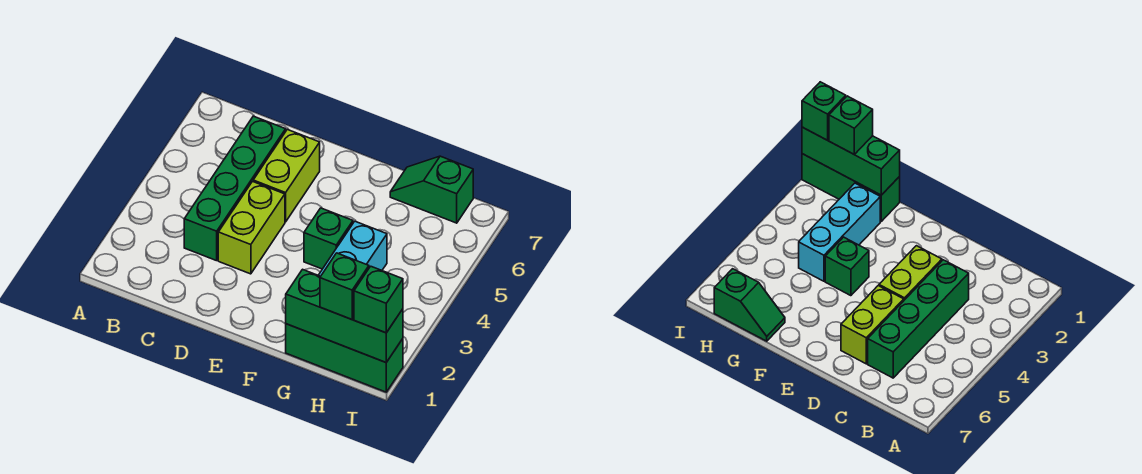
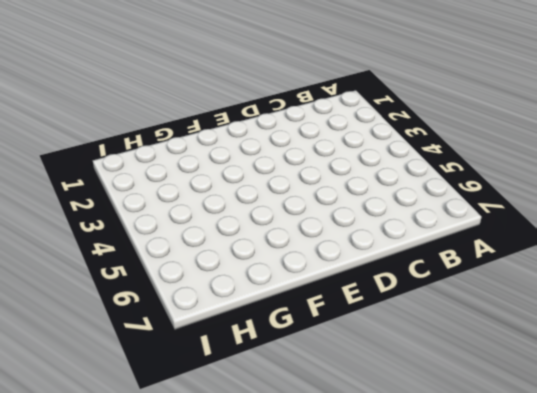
none -> green 1x4 brick [184,116,286,261]
none -> lime 1x2 brick [218,181,285,274]

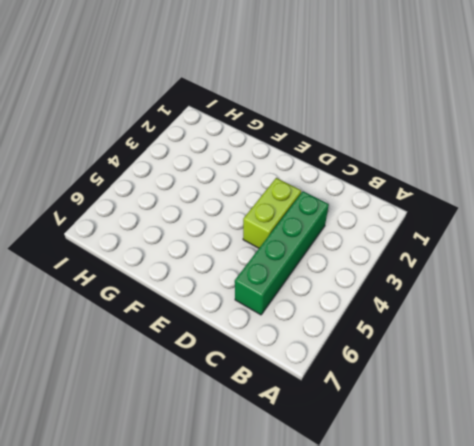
none -> lime 1x2 brick [253,129,320,222]
none -> green 1x1 brick [304,208,353,269]

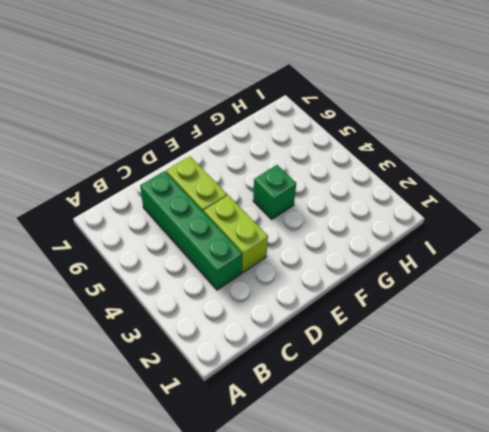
none -> green 1x3 brick [286,324,403,392]
none -> cyan 1x3 brick [318,221,387,276]

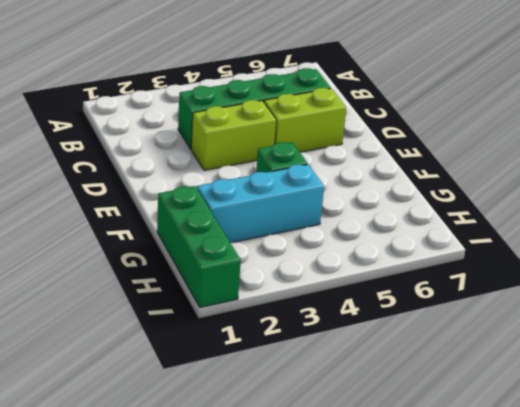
none -> green 1x2 slope [390,156,473,223]
none -> green 1x3 brick [286,269,403,362]

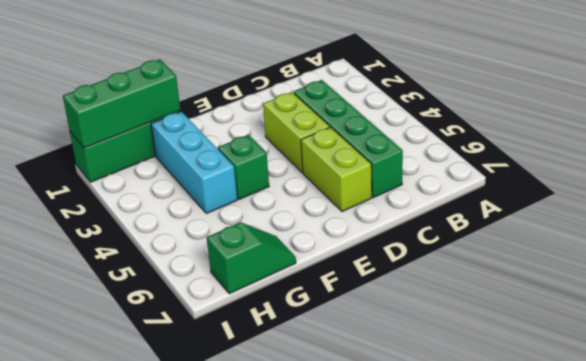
none -> green 1x1 brick [320,253,369,319]
none -> green 1x1 brick [354,266,403,333]

